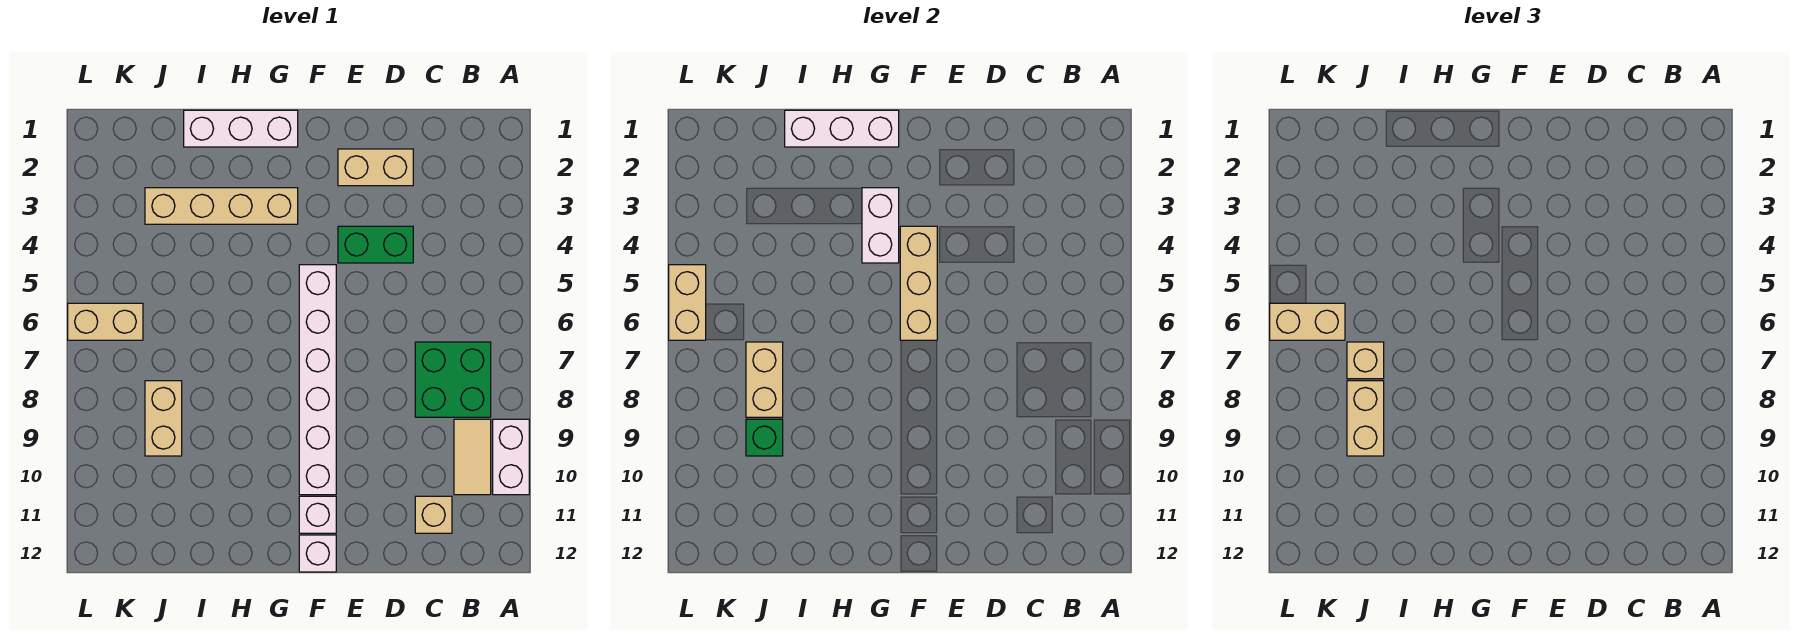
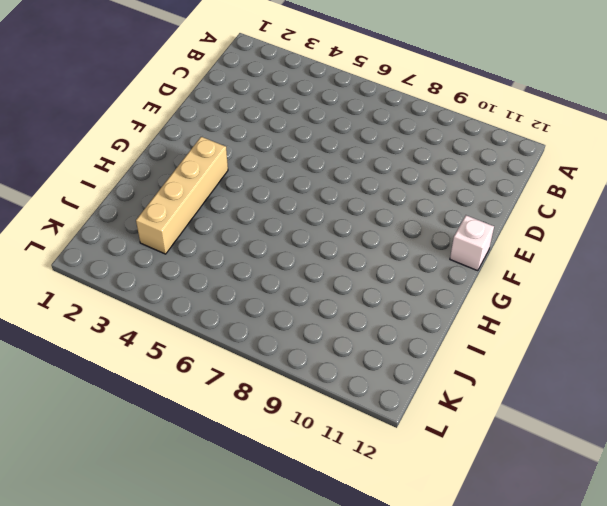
none -> white 1x2 brick [493,419,529,495]
none -> green 2x2 brick [415,342,491,417]
none -> tan 1x2 tile [454,419,491,495]

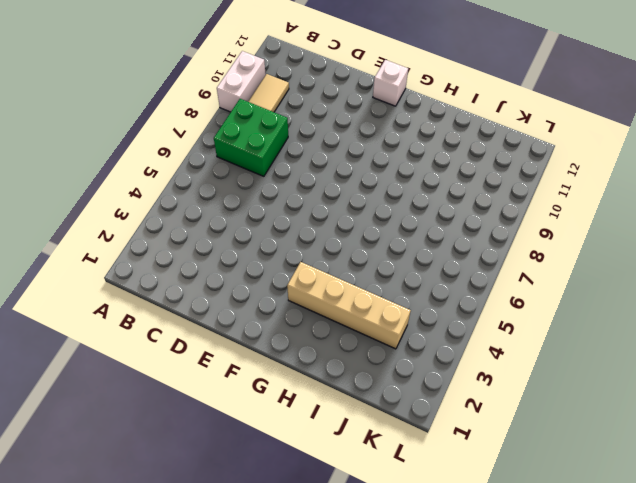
none -> tan 1x1 brick [415,496,452,533]
none -> tan 1x2 brick [338,149,413,186]
none -> green 1x2 brick [338,226,413,263]

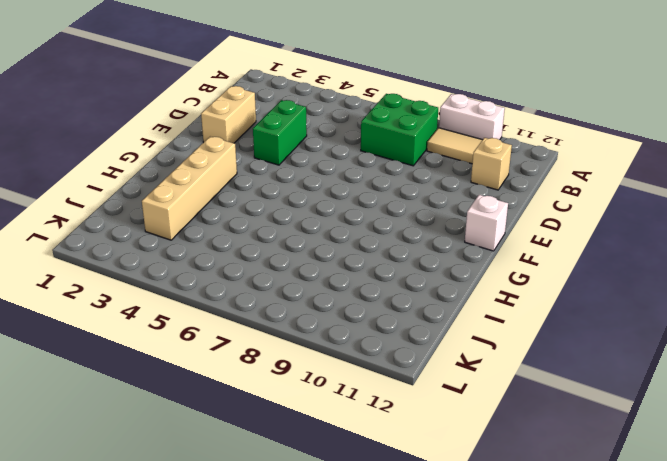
none -> white 1x6 brick [299,265,336,495]
none -> white 1x1 brick [299,496,336,533]
none -> white 1x3 brick [184,110,298,147]

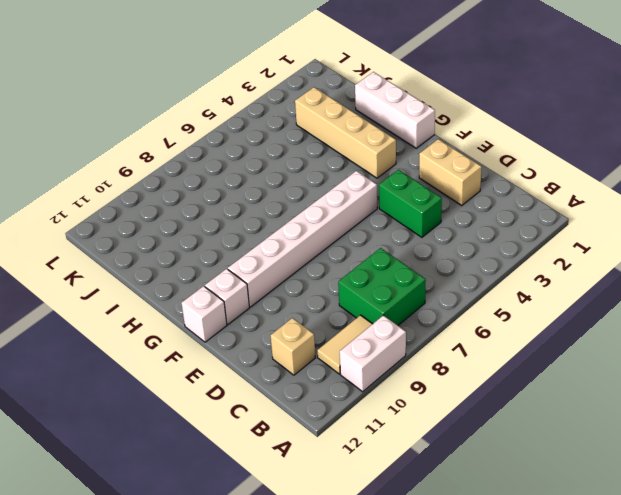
none -> tan 1x2 brick [145,381,182,456]
none -> tan 1x2 brick [68,303,143,340]
none -> tan 1x3 brick [900,226,937,340]

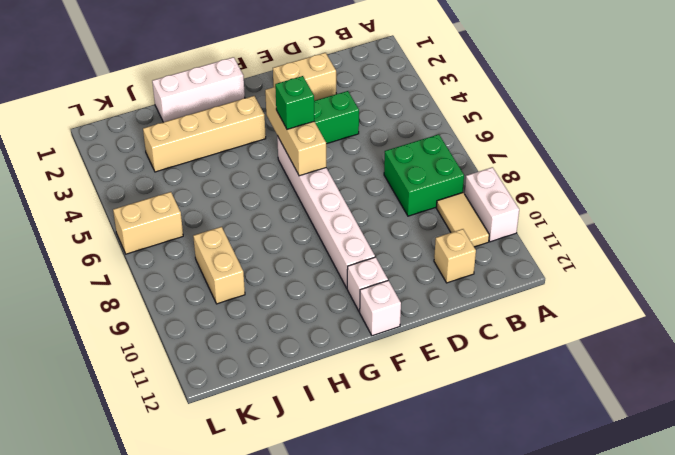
green 1x1 brick [275,76,314,129] -> green 1x1 brick moved to [746,419,783,456]
none -> white 1x3 brick [785,110,899,147]
none -> white 1x2 brick [862,188,899,263]
none -> tan 1x2 brick [746,342,783,417]

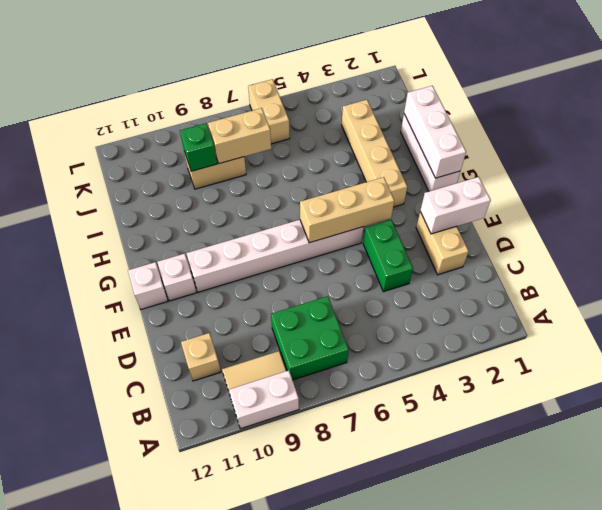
white 1x2 brick [420,177,491,234] -> white 1x2 brick moved to [862,188,899,263]
none -> tan 1x2 brick [669,265,706,340]
none -> tan 1x1 brick [1347,342,1384,379]
none -> tan 1x2 brick [1347,381,1384,456]

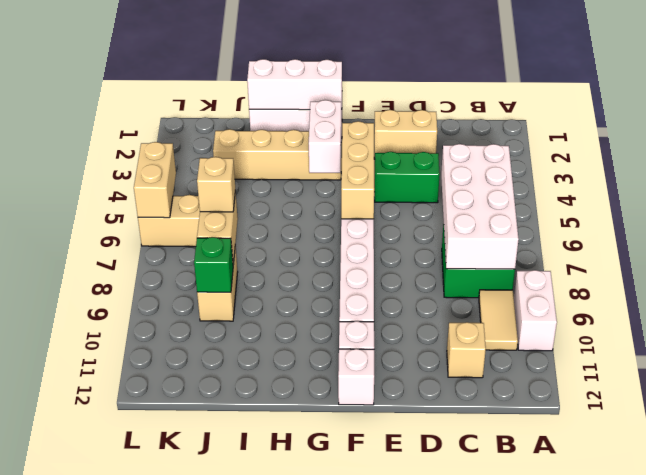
white 2x4 brick [441,144,519,269] -> none
none -> tan 1x2 brick [1347,381,1384,456]
none -> tan 1x2 brick [1270,303,1345,340]

